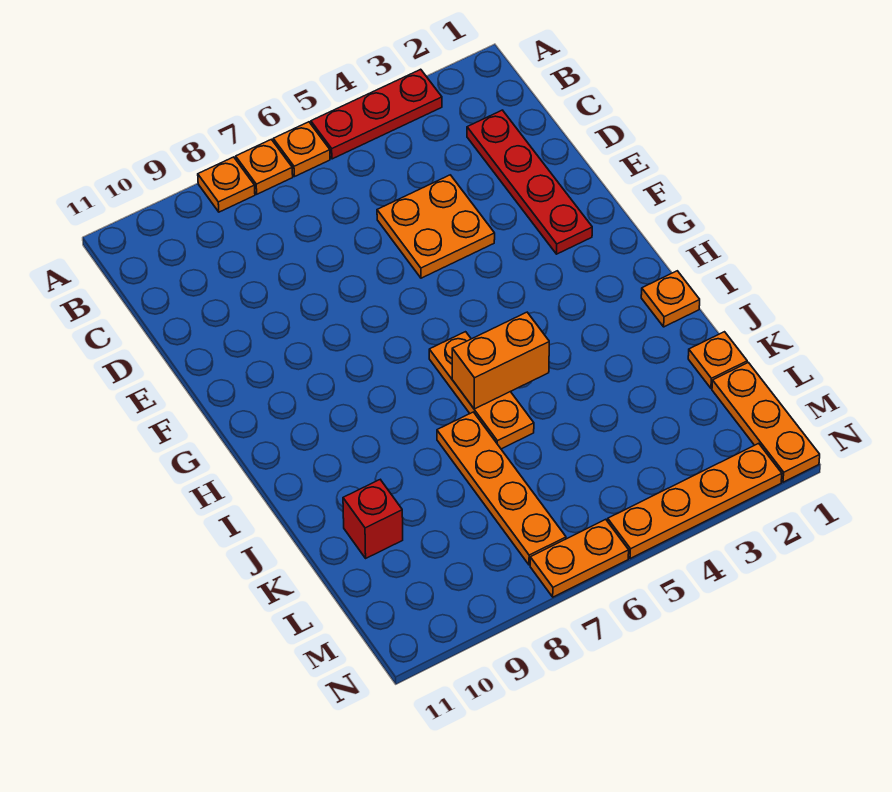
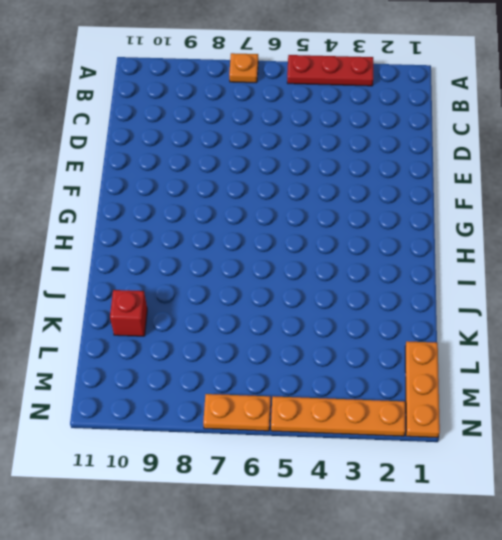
none -> orange 1x1 plate [273,122,330,177]
none -> orange 1x1 plate [198,157,255,212]
none -> red 1x4 plate [467,110,592,254]

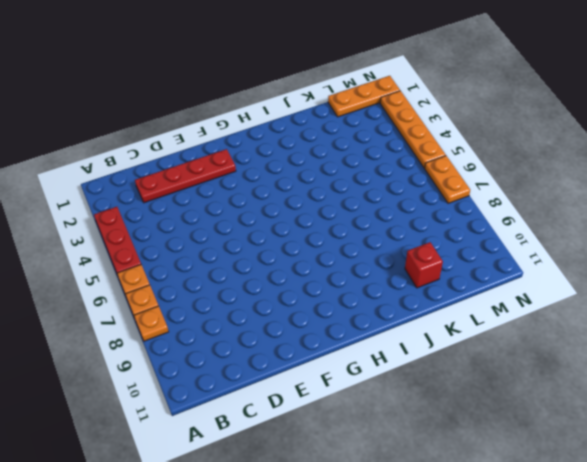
none -> orange 2x2 plate [377,175,495,278]
none -> orange 1x3 plate [429,332,534,449]
none -> orange 1x1 plate [641,271,700,327]

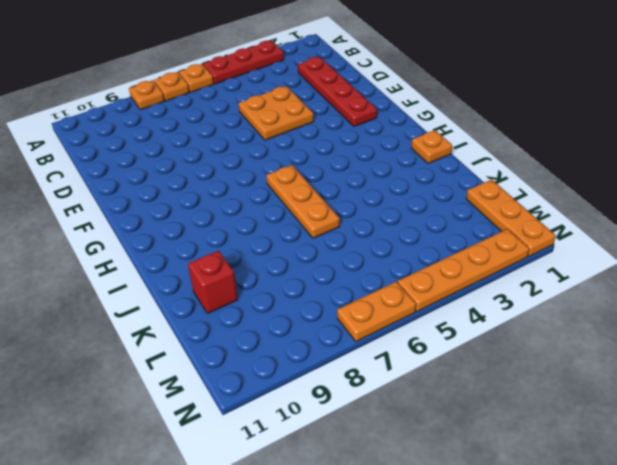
none -> orange 1x4 plate [437,412,566,565]
none -> orange 1x1 plate [688,332,747,388]
none -> orange 1x2 brick [452,312,549,409]

